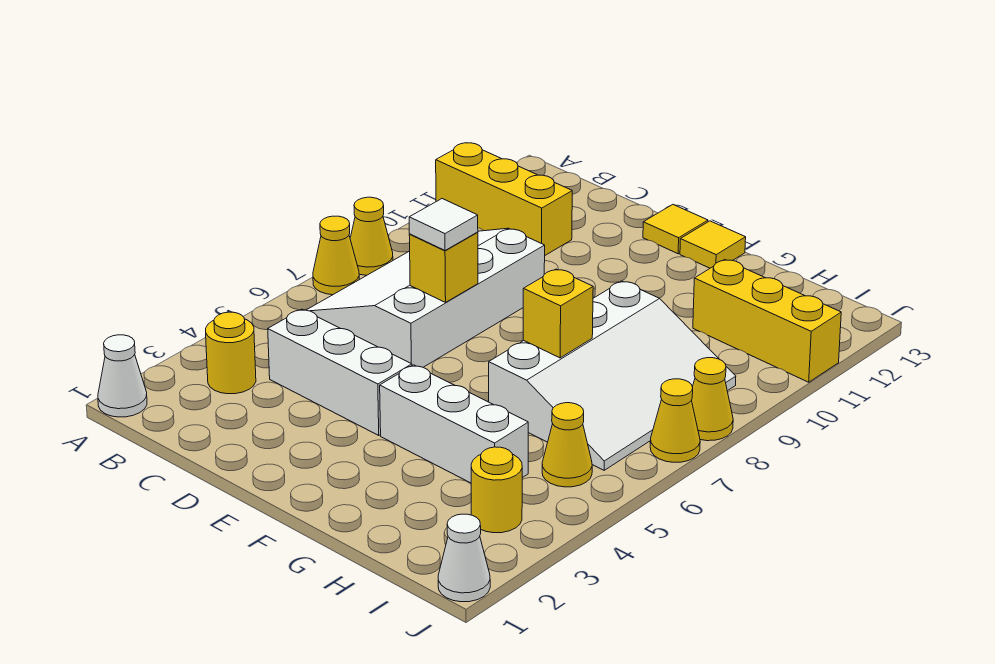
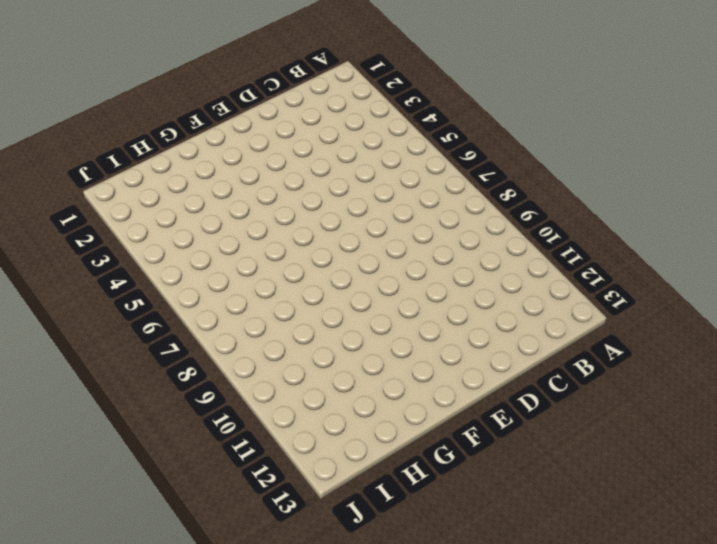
none -> white 1x1 cone [98,335,147,417]
none -> yellow 1x1 cone [313,216,359,295]
none -> yellow 1x1 cone [350,197,393,275]

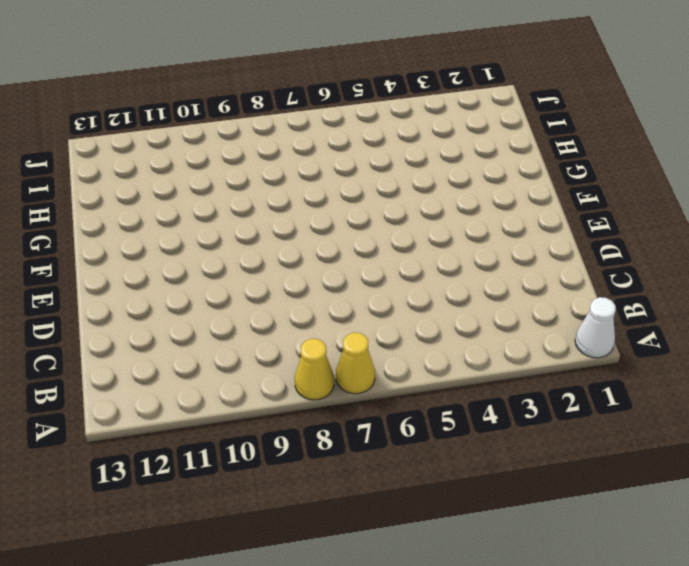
none -> yellow 1x3 brick [436,143,572,255]
none -> yellow 1x1 round brick [206,312,256,394]
none -> white 3x4 slope [307,228,545,367]

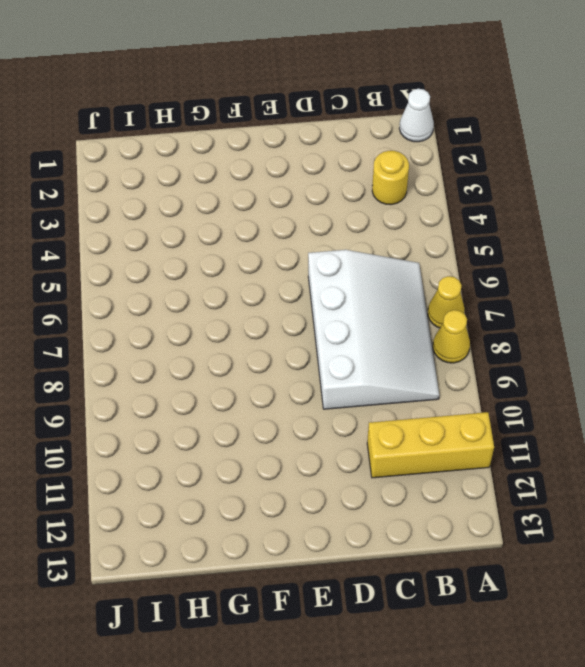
none -> white 1x3 brick [268,309,412,435]
none -> yellow 1x1 tile [643,205,708,254]
none -> white 1x3 brick [380,365,528,483]

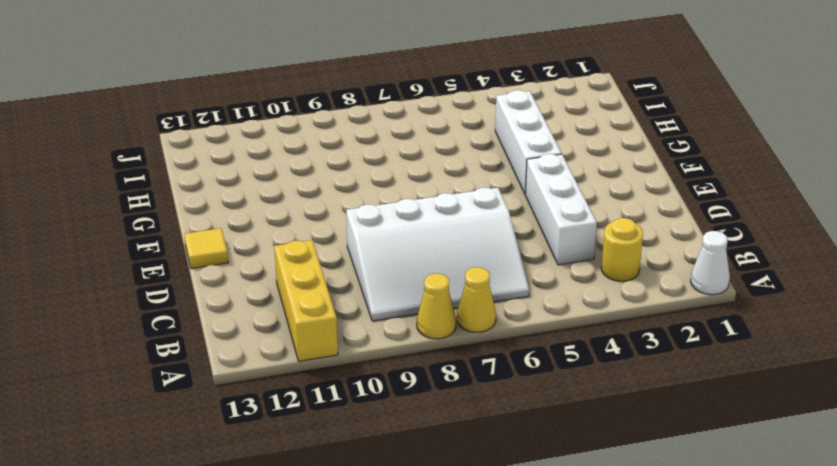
none -> yellow 1x1 tile [680,221,746,268]
none -> white 3x4 slope [489,281,736,470]
none -> yellow 1x3 brick [693,260,841,382]

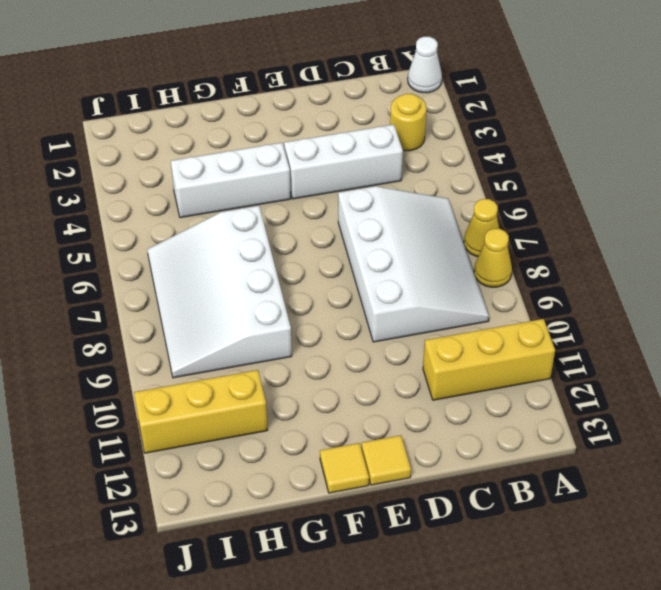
none -> yellow 1x1 round brick [471,447,522,533]
none -> yellow 1x1 cone [542,403,592,487]
none -> white 1x1 cone [438,514,490,602]

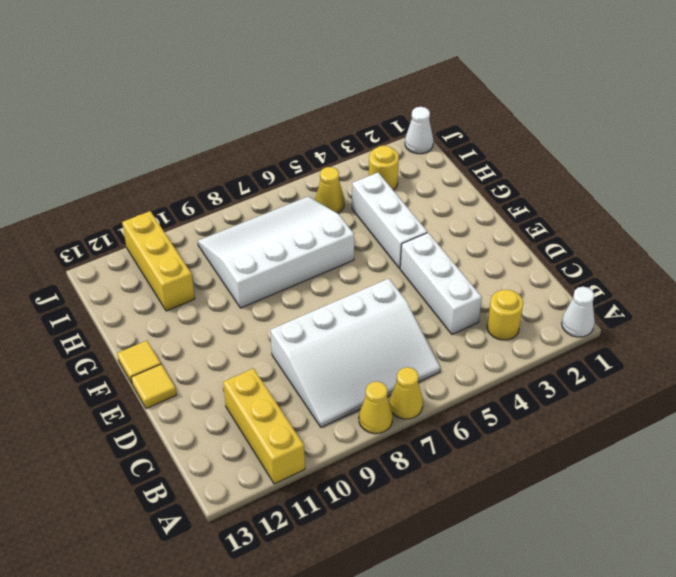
none -> yellow 1x1 cone [650,379,700,462]
none -> yellow 1x1 cone [692,358,733,441]
none -> yellow 1x1 brick [409,232,478,302]

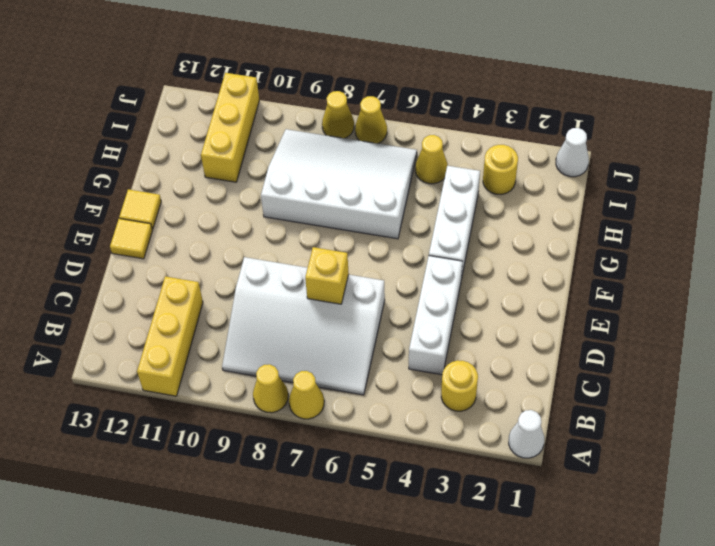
none -> yellow 1x1 brick [523,269,593,358]
none -> white 1x1 tile [409,199,478,250]

